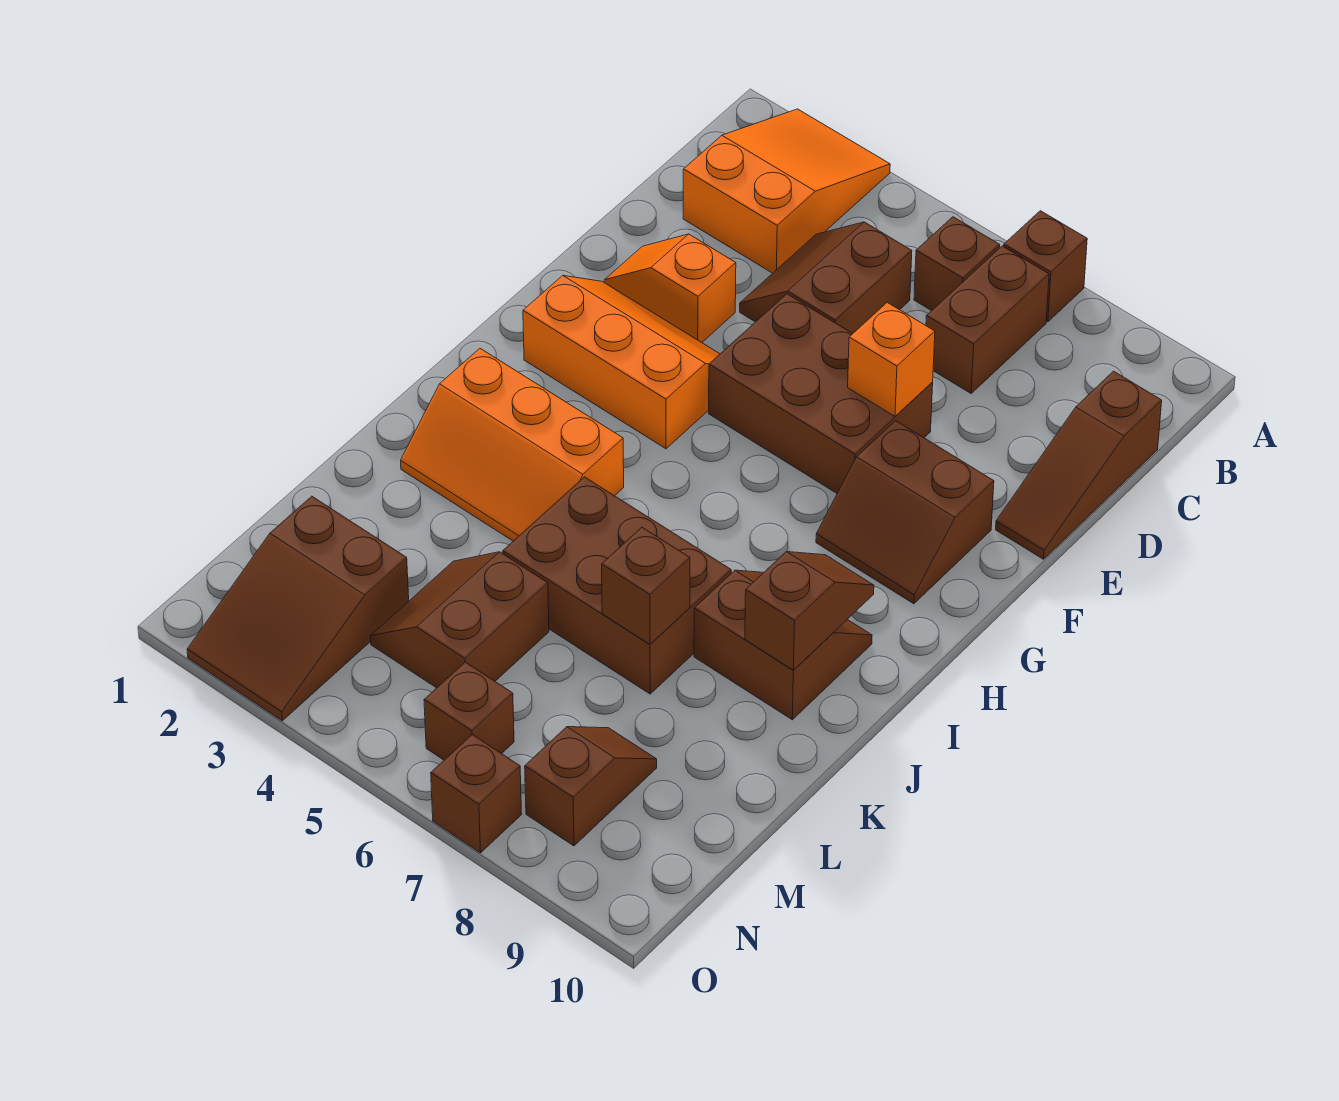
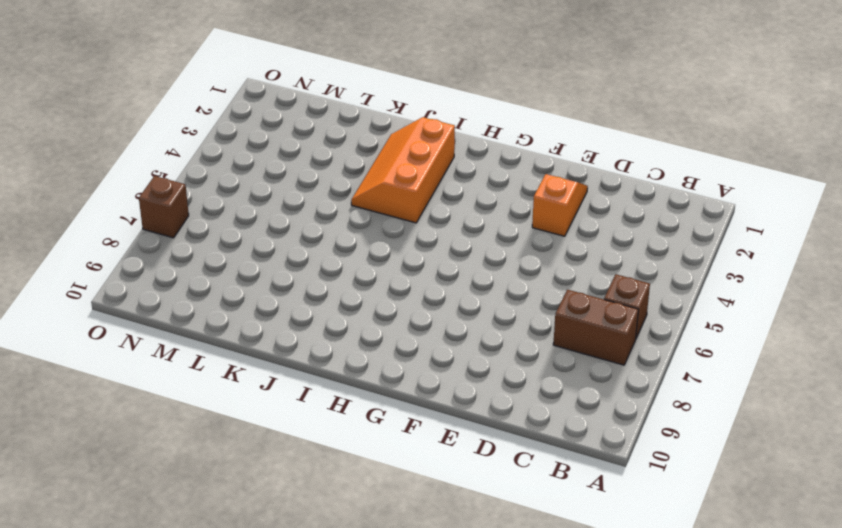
none -> orange 2x3 slope [683,109,890,273]
none -> brown 1x1 brick [1004,211,1087,322]
none -> brown 2x2 slope [740,222,912,333]

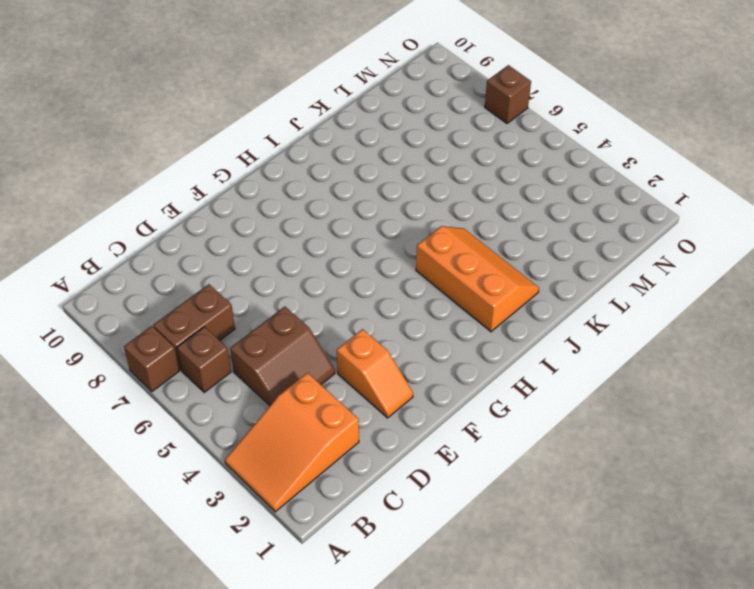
none -> brown 1x3 slope [996,371,1162,559]
none -> brown 2x3 brick [709,294,933,493]
none -> orange 2x3 slope [523,275,720,449]

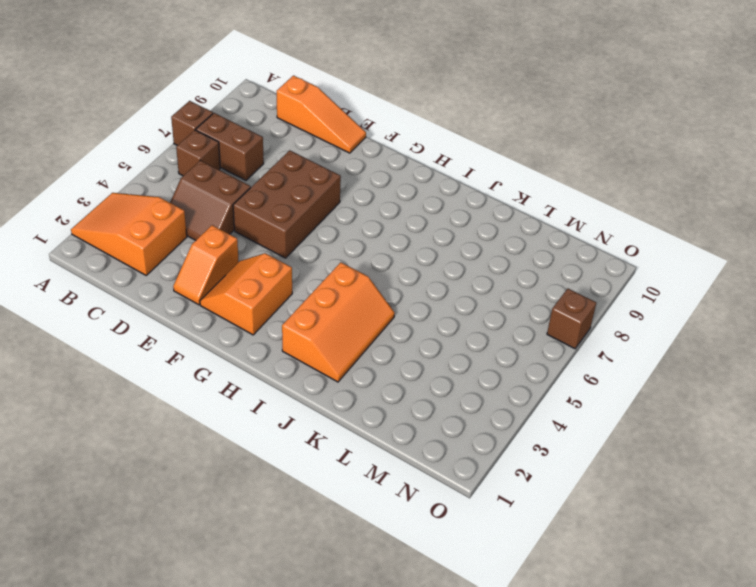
orange 1x3 slope [277,76,366,153] -> brown 1x3 slope [996,371,1162,559]
orange 2x2 slope [200,253,292,335] -> orange 2x3 slope [523,275,720,449]
none -> brown 2x2 slope [816,421,994,604]
none -> brown 2x2 slope [694,570,872,720]
none -> brown 2x3 brick [503,477,731,694]

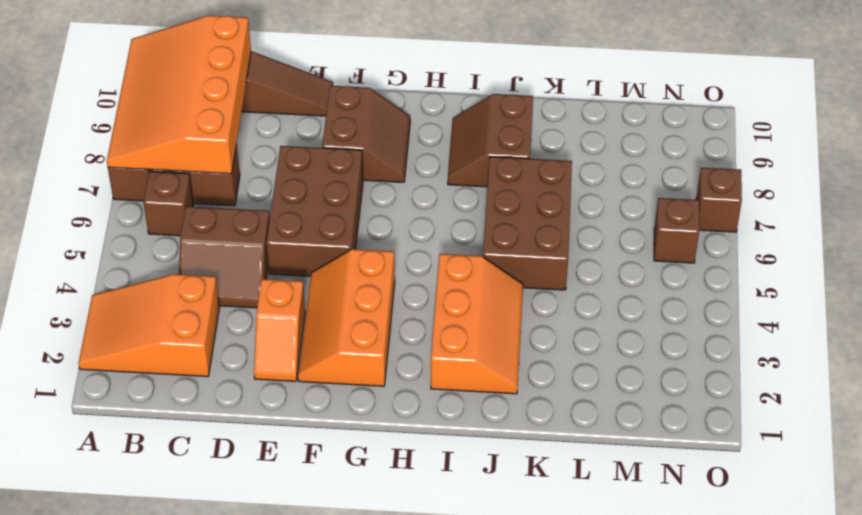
orange 3x4 slope [107,16,251,174] -> none
none -> brown 2x2 slope [370,552,549,688]
none -> brown 2x3 slope [187,496,409,721]
none -> brown 1x2 slope [525,727,657,846]

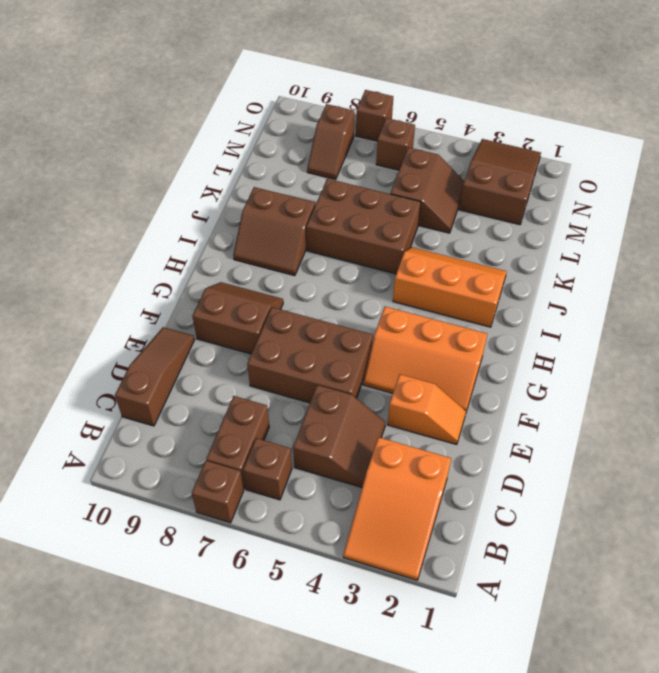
none -> orange 1x1 brick [848,302,935,416]
none -> brown 1x2 slope [745,552,874,670]
none -> brown 1x1 brick [602,527,690,644]

